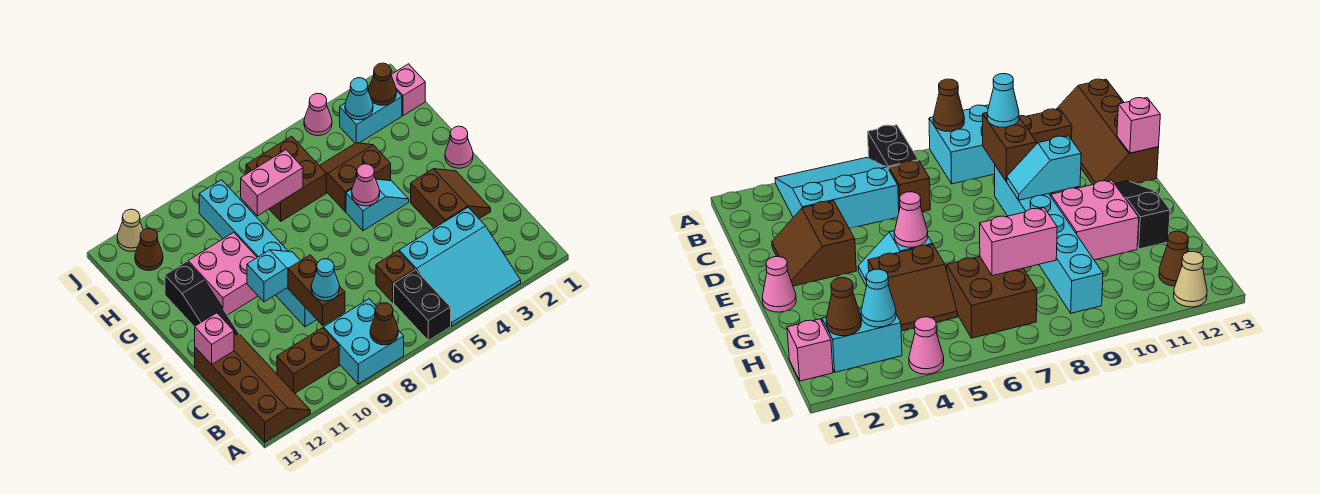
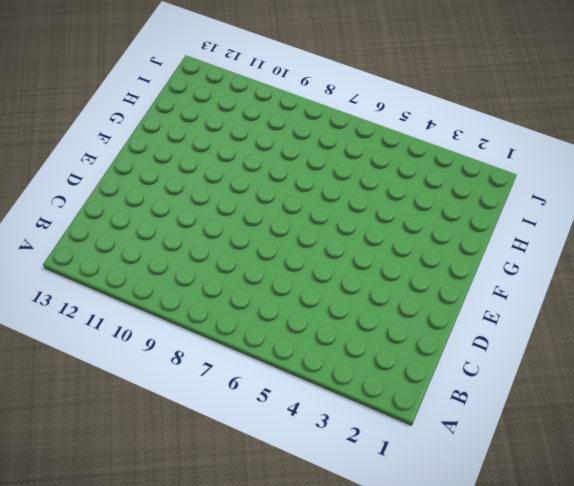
none -> cyan 3x3 slope [399,208,521,326]
none -> black 1x2 brick [394,270,451,340]
none -> cyan 2x2 brick [324,299,404,384]

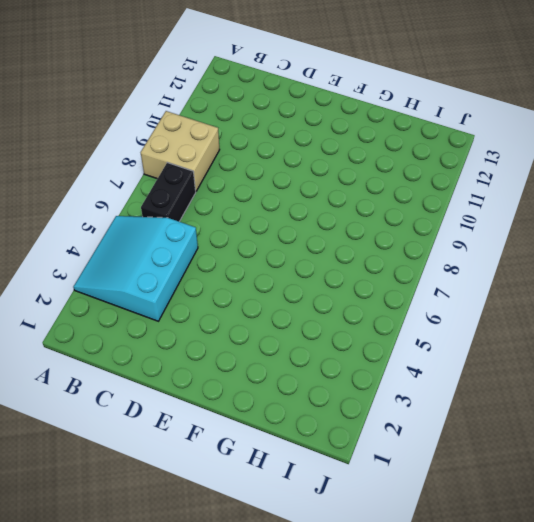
tan 2x2 brick [141,111,220,192] -> cyan 2x2 brick [324,299,404,384]
black 1x2 brick [141,163,196,222] -> black 1x2 brick turned to [394,270,451,340]
none -> brown 2x4 slope [195,334,310,442]
none -> brown 1x2 brick [277,328,339,393]
none -> brown 1x1 brick [376,251,415,302]

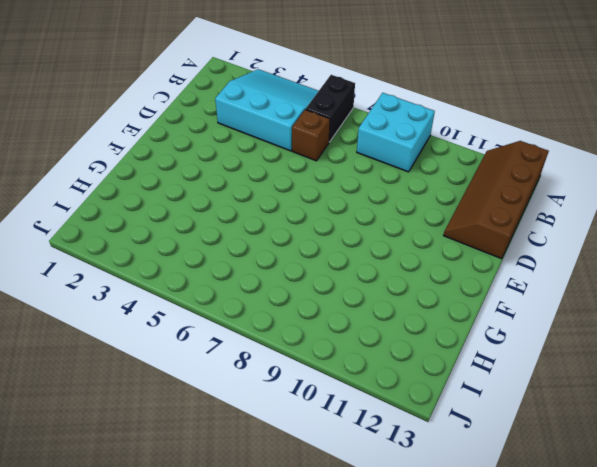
none -> brown 1x2 brick [277,328,339,393]
none -> brown 2x2 slope [411,169,491,228]
none -> cyan 1x6 brick [199,180,317,327]

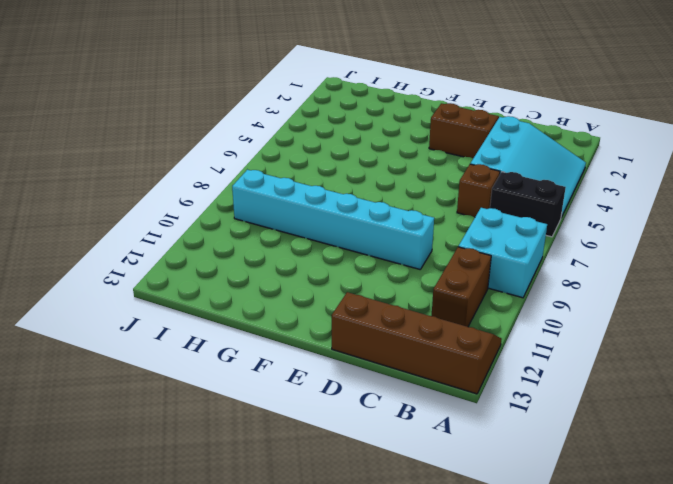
none -> black 1x3 slope [165,262,239,335]
none -> pink 1x1 cone [445,126,473,168]
none -> cyan 1x2 slope [346,179,409,231]

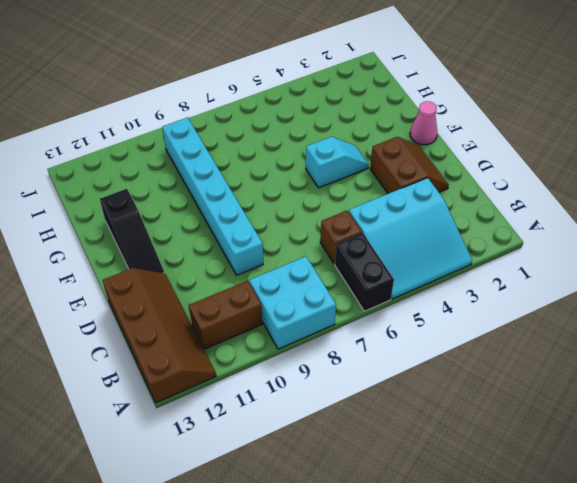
none -> pink 2x2 brick [188,232,258,315]
none -> brown 2x2 slope [319,143,391,212]
none -> brown 2x2 brick [246,136,326,221]

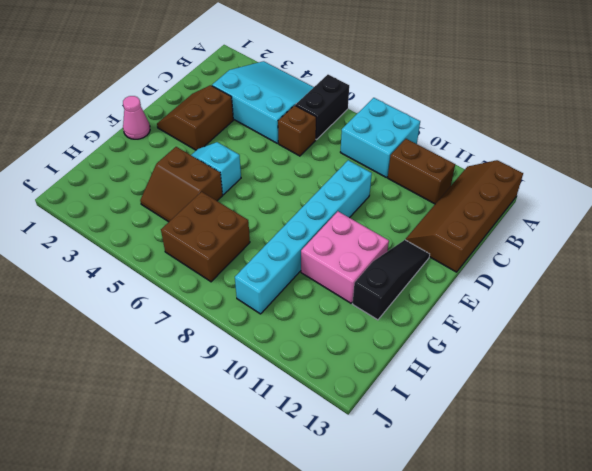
none -> pink 1x1 brick [391,64,425,116]
none -> cyan 1x2 brick [340,89,402,143]
none -> brown 1x1 cone [135,228,163,271]

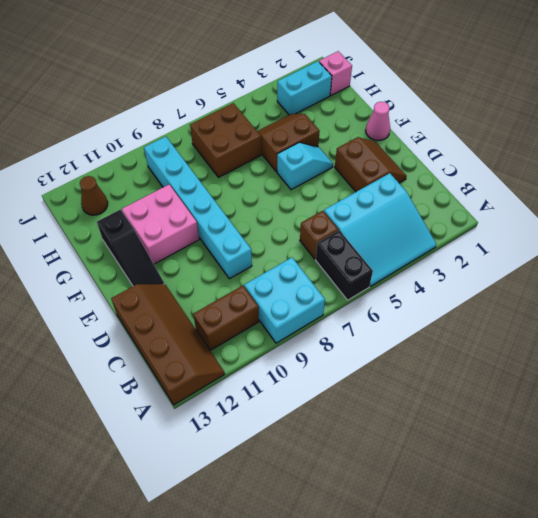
none -> pink 1x1 cone [304,93,332,136]
none -> tan 1x1 cone [117,209,143,251]
none -> brown 1x1 cone [370,303,398,345]

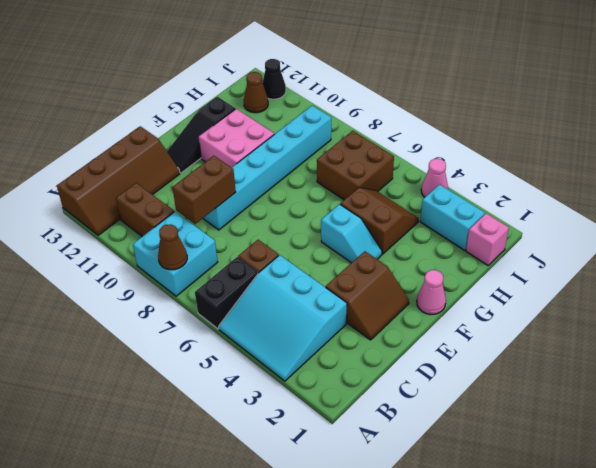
black 1x1 cone [262,59,286,99] -> tan 1x1 cone [117,209,143,251]
none -> pink 1x1 brick [195,313,234,365]
none -> cyan 1x2 slope [247,250,301,302]
none -> pink 1x1 cone [352,164,380,206]

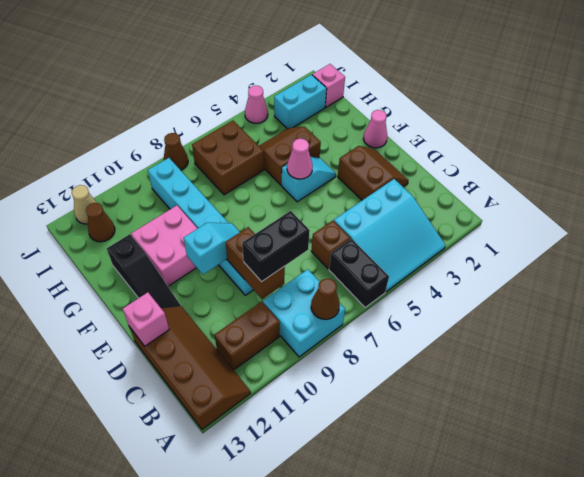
black 1x2 brick [242,211,310,282] -> cyan 1x1 cone [311,259,339,301]
brown 1x1 cone [164,133,188,170] -> brown 1x1 cone moved to [369,63,396,105]
none -> pink 1x2 brick [241,150,303,216]
none -> cyan 1x1 cone [345,78,373,120]

